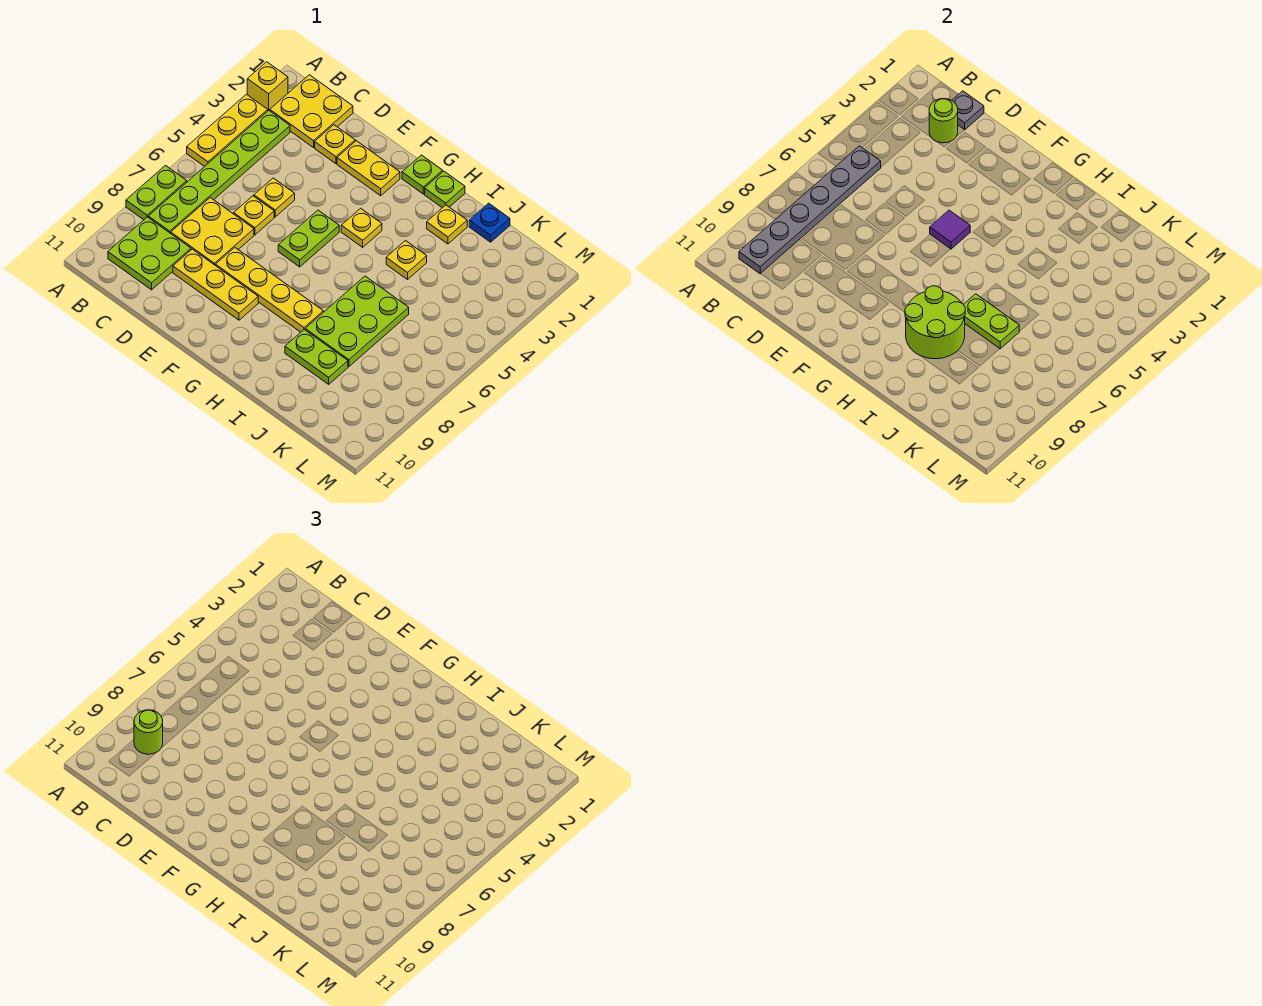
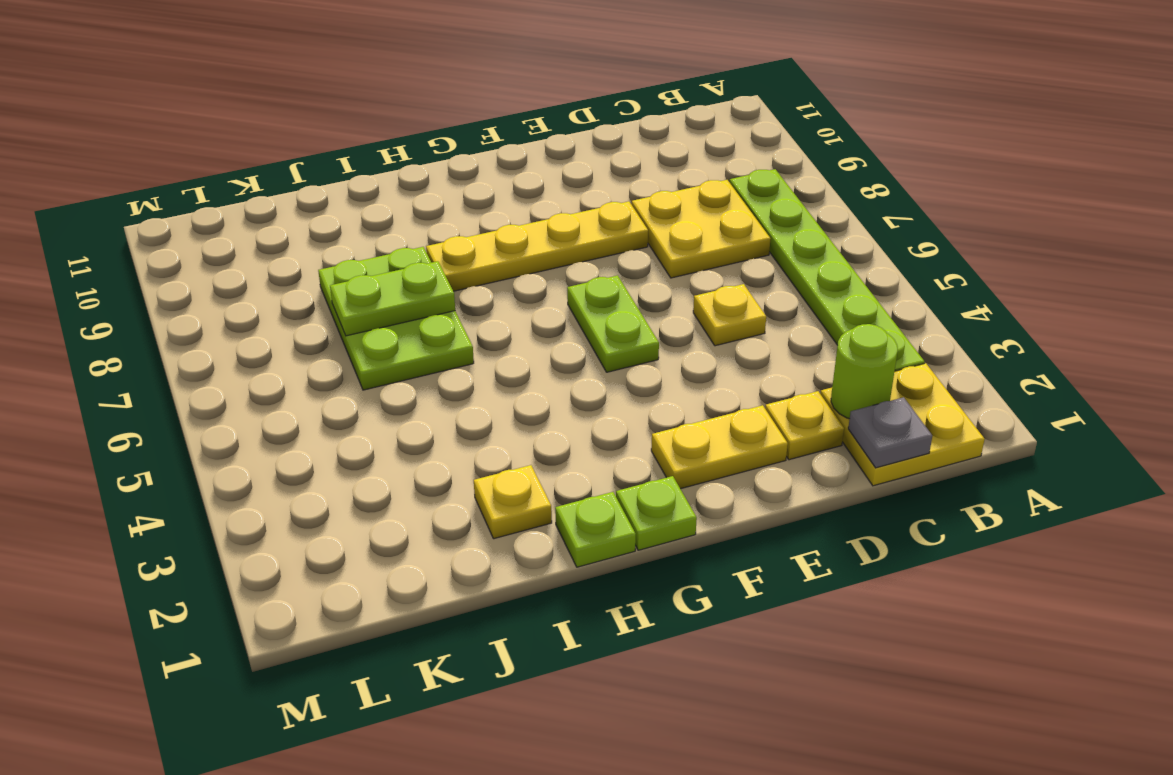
none -> yellow 1x1 brick [247,62,288,111]
none -> yellow 1x3 plate [187,94,268,167]
none -> lime 1x2 plate [126,166,187,220]

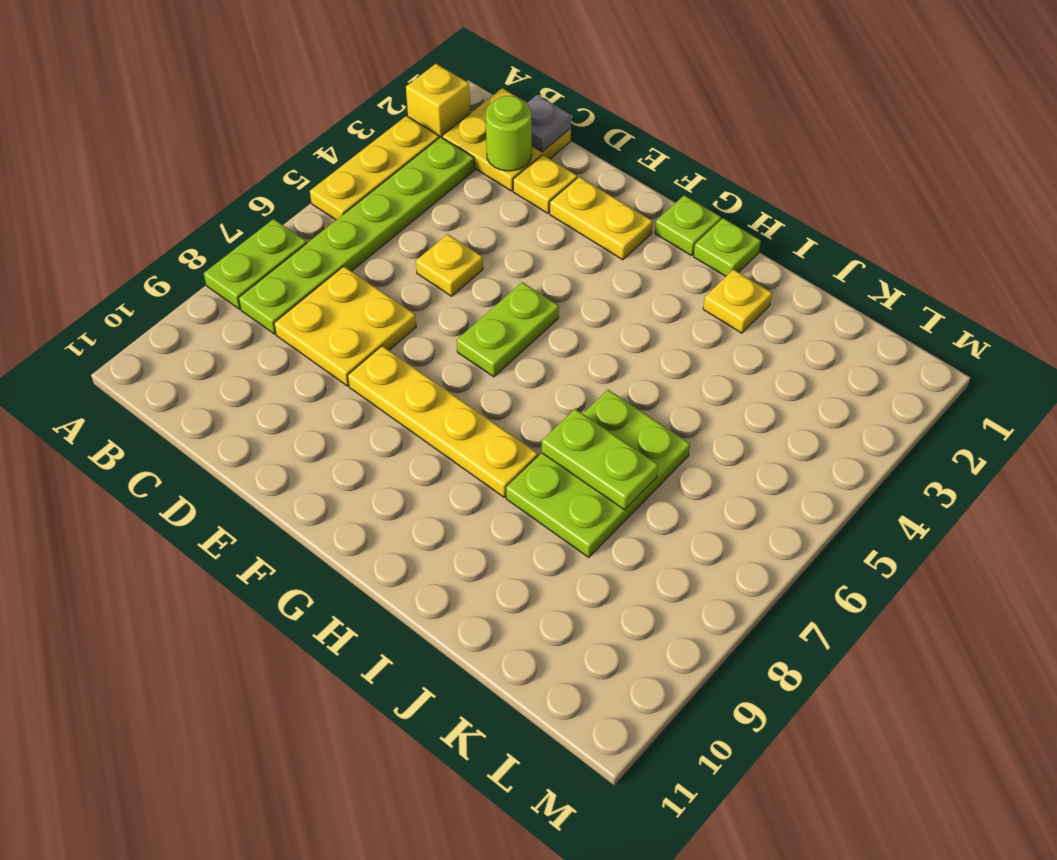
none -> lime 2x2 plate [108,217,191,290]
none -> yellow 1x1 plate [234,196,274,235]
none -> yellow 1x3 plate [173,249,258,320]

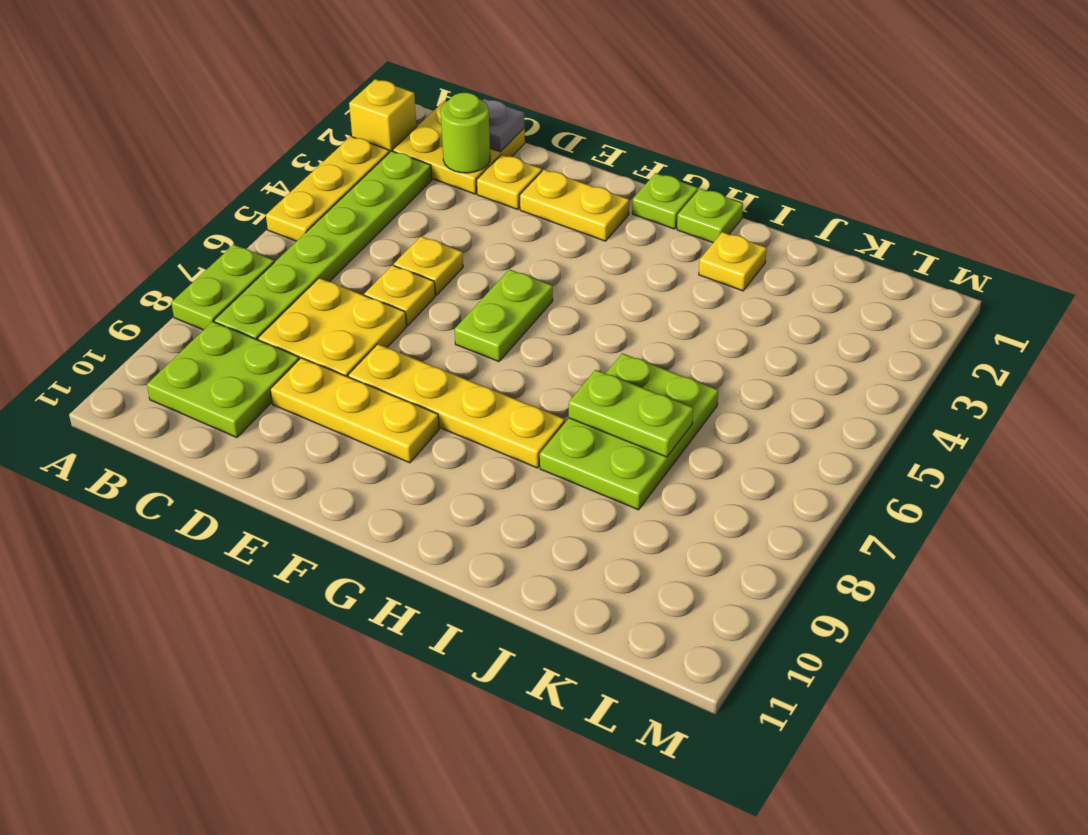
none -> yellow 1x1 plate [341,208,382,247]
none -> yellow 1x1 plate [386,241,427,279]
none -> lime 1x2 plate [285,329,348,384]

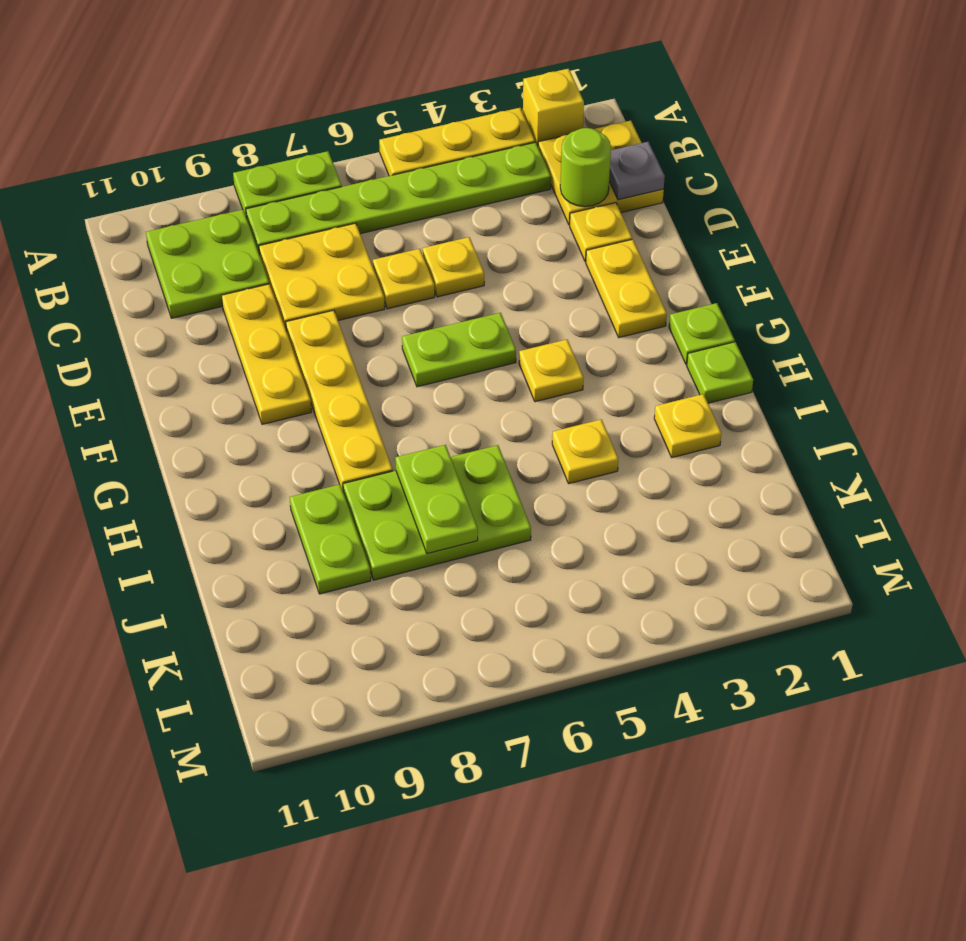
none -> blue 1x1 plate [469,203,510,242]
none -> grey 1x6 plate [739,146,881,274]
none -> purple 1x1 tile [930,210,970,249]

